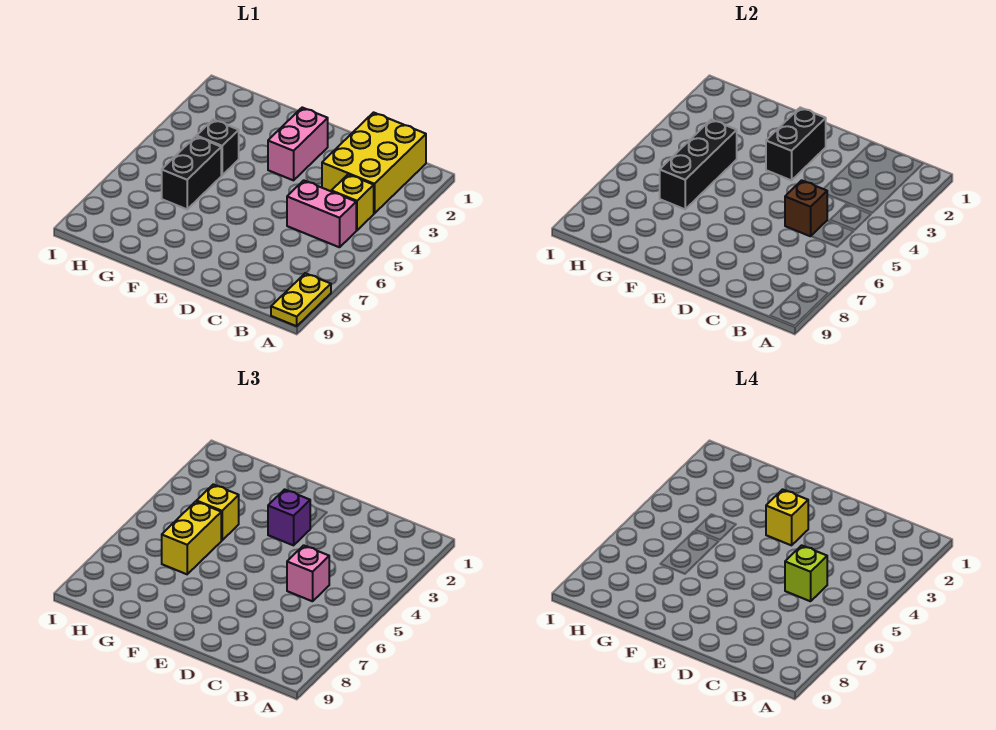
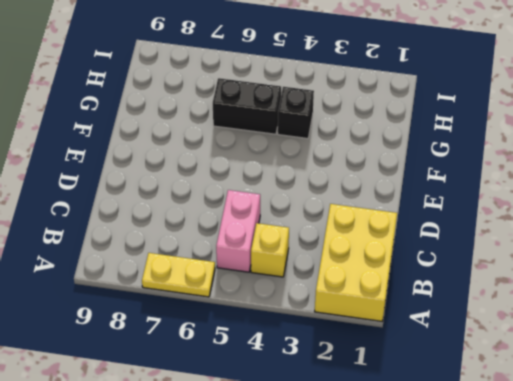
yellow 2x3 brick [315,204,397,321] -> yellow 2x3 brick turned to [322,112,426,213]
yellow 1x2 plate [142,253,215,297] -> yellow 1x2 plate moved to [271,273,331,326]
none -> pink 1x2 brick [268,108,328,180]
none -> brown 1x1 brick [785,180,827,236]
none -> black 1x2 brick [766,108,826,180]

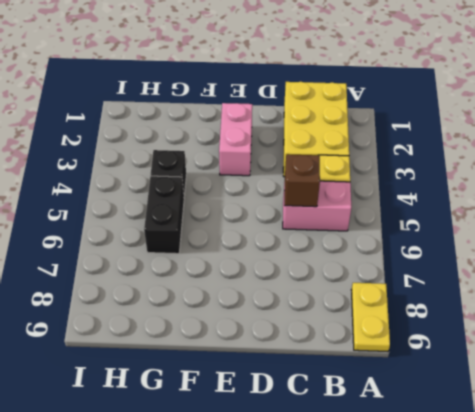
none -> black 1x2 brick [766,108,826,180]
none -> black 1x3 brick [660,119,737,209]
none -> pink 1x1 brick [287,545,329,601]

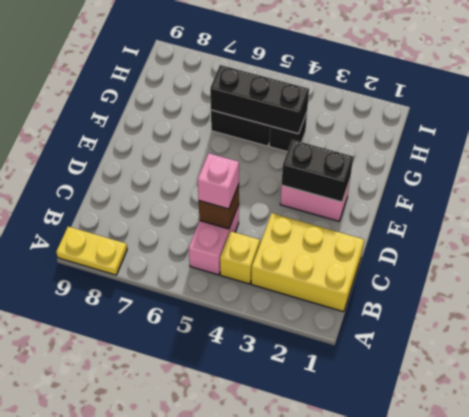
none -> purple 1x1 brick [268,489,310,545]
none -> yellow 1x1 brick [197,484,239,540]
none -> yellow 1x2 brick [162,501,221,574]

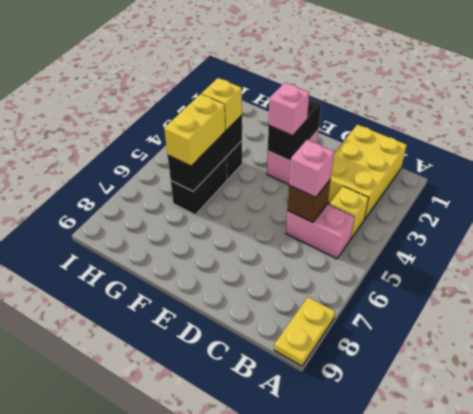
pink 1x1 brick [269,82,309,136] -> purple 1x1 brick [268,489,310,545]
none -> lime 1x1 brick [785,545,827,601]
none -> yellow 1x1 brick [766,489,808,545]

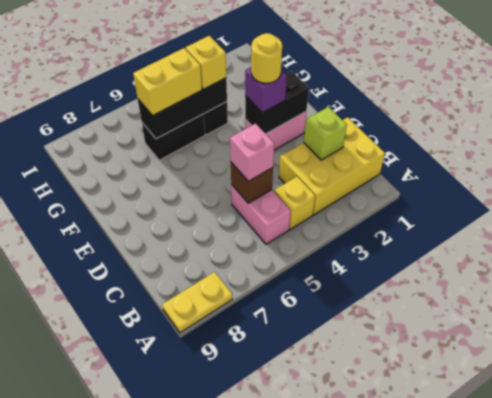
lime 1x1 brick [304,107,347,160] -> lime 1x1 brick moved to [785,545,827,601]
yellow 1x1 round brick [251,33,282,83] -> yellow 1x1 brick [766,489,808,545]

